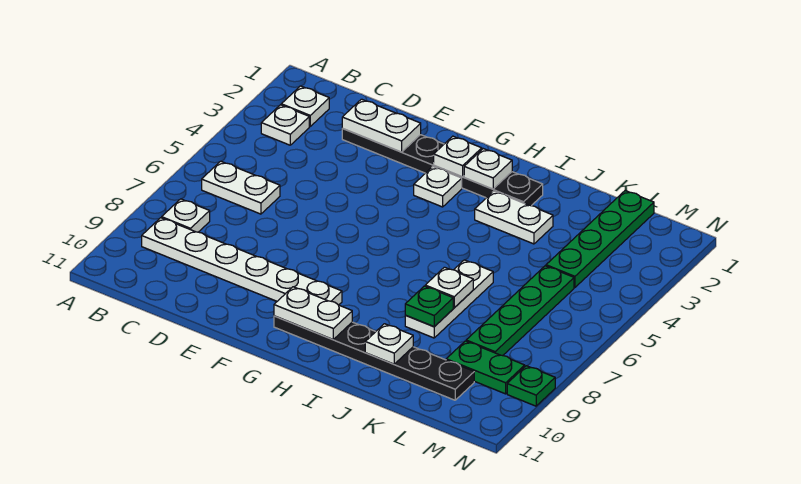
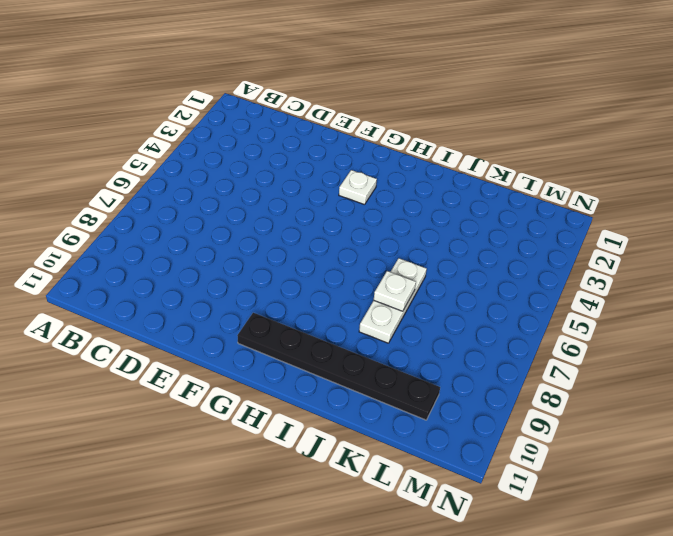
none -> white 1x1 plate [281,86,329,126]
none -> white 1x1 plate [261,105,309,145]
none -> white 1x2 plate [202,161,280,214]

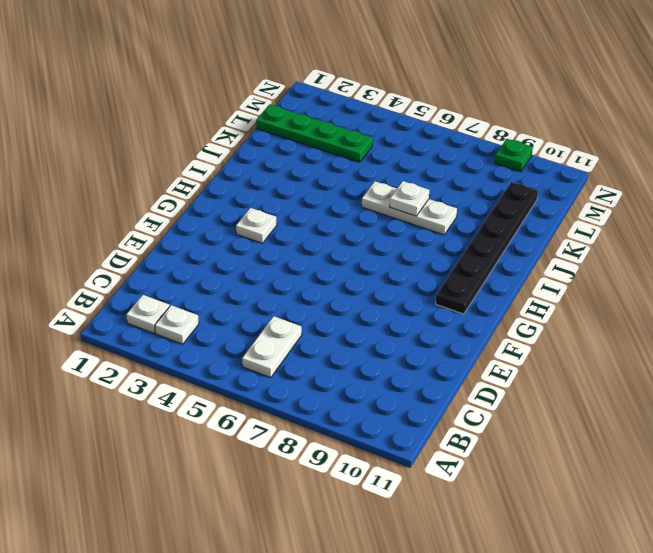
none -> white 1x1 plate [162,199,210,232]
none -> white 1x6 plate [142,218,342,305]
none -> black 1x6 plate [342,129,543,206]

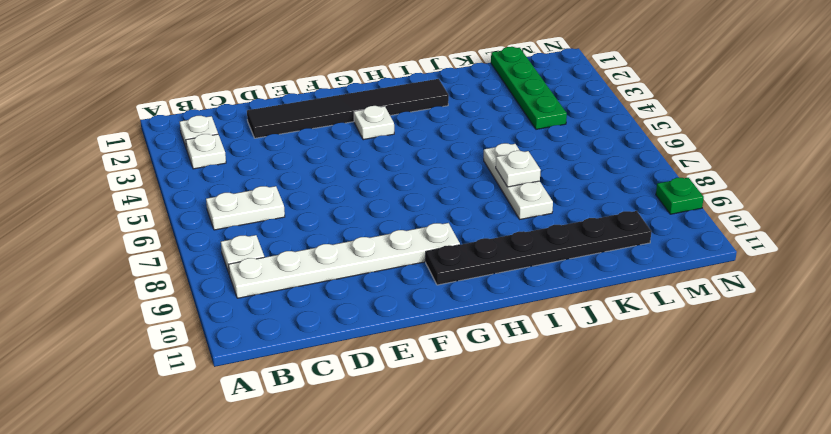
black 1x6 tile [247,79,449,138] -> black 1x6 plate [342,129,543,206]
none -> white 1x2 plate [475,191,553,244]
none -> green 1x4 plate [466,266,574,356]
none -> green 1x2 plate [446,341,525,394]

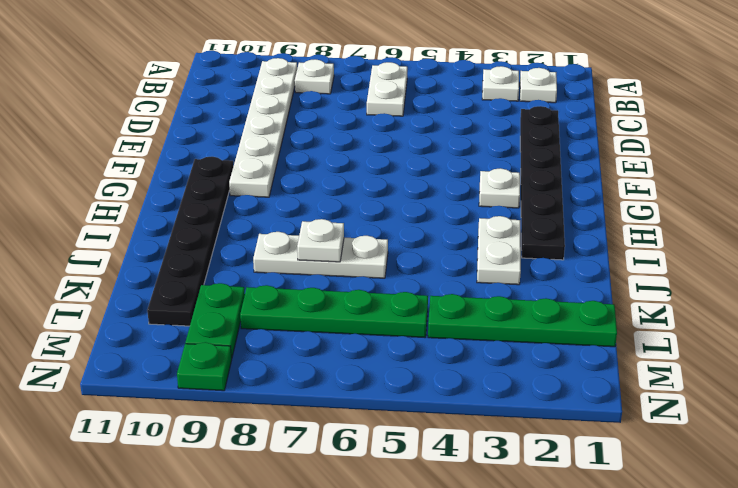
none -> white 1x2 plate [342,99,421,152]
none -> white 1x1 plate [434,136,482,177]
none -> white 1x2 plate [274,287,352,339]

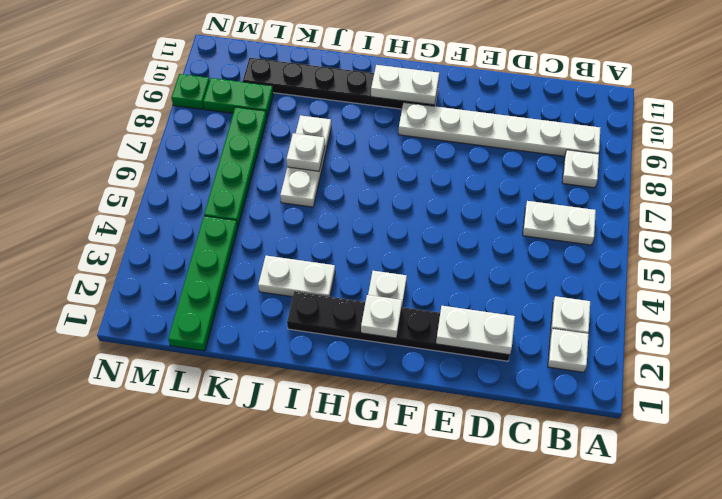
none -> white 1x1 plate [464,149,512,189]
none -> green 1x1 plate [405,286,453,327]
none -> white 1x1 plate [365,324,413,364]

